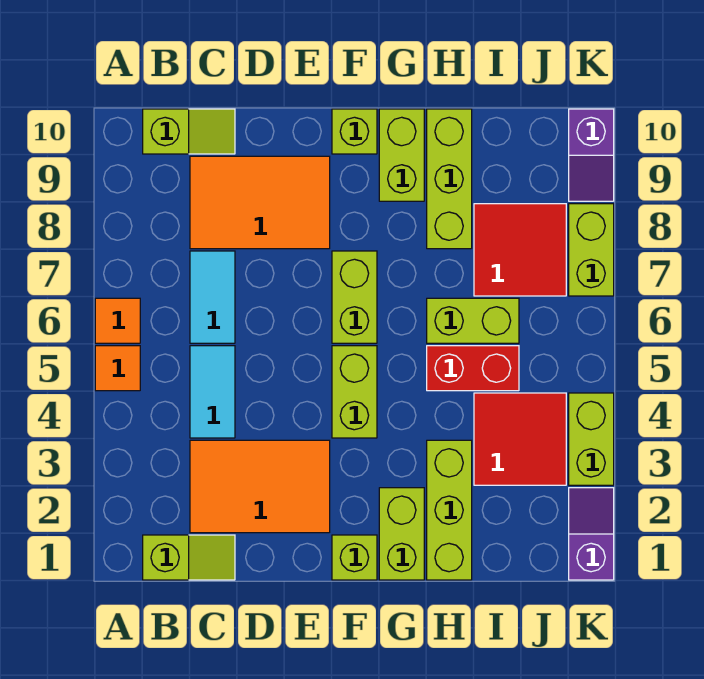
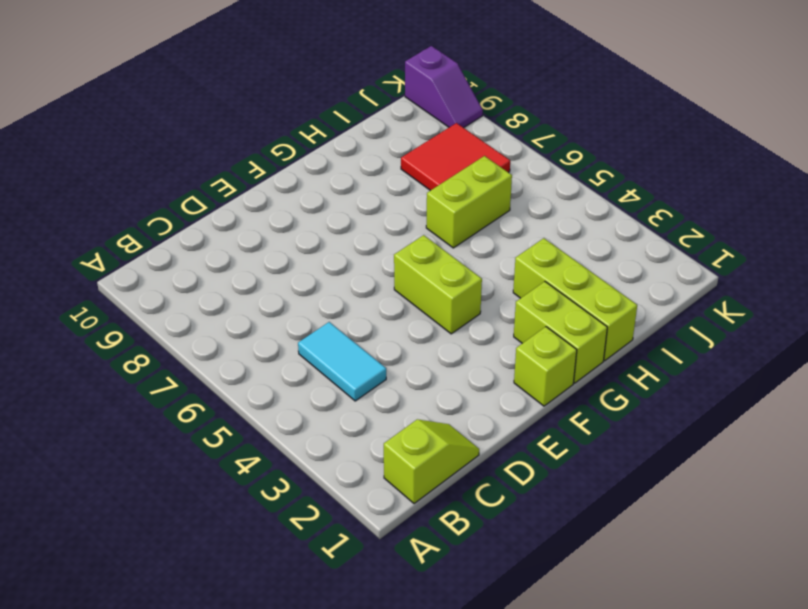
none -> orange 1x1 tile [95,346,140,391]
none -> orange 1x1 tile [95,298,140,343]
none -> lime 1x2 slope [143,109,235,154]

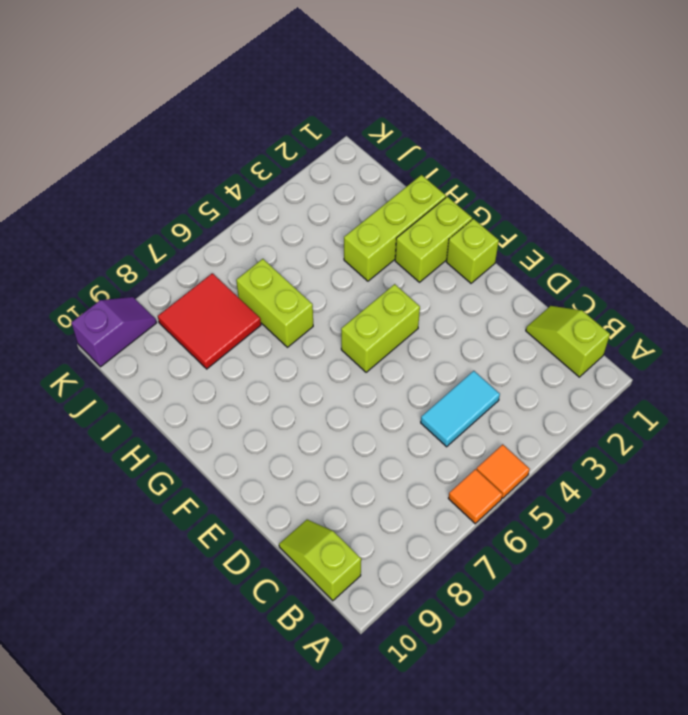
none -> orange 2x3 tile [190,440,330,533]
none -> cyan 1x2 tile [190,251,235,343]
none -> orange 2x3 tile [190,156,330,249]

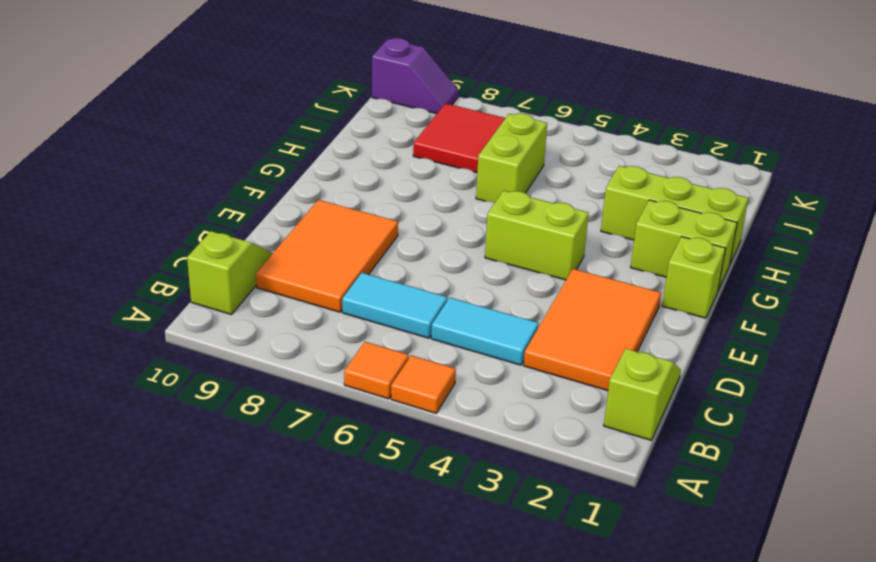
none -> lime 1x2 brick [332,251,377,343]
none -> lime 1x1 brick [332,109,377,154]
none -> lime 1x2 brick [379,109,424,201]

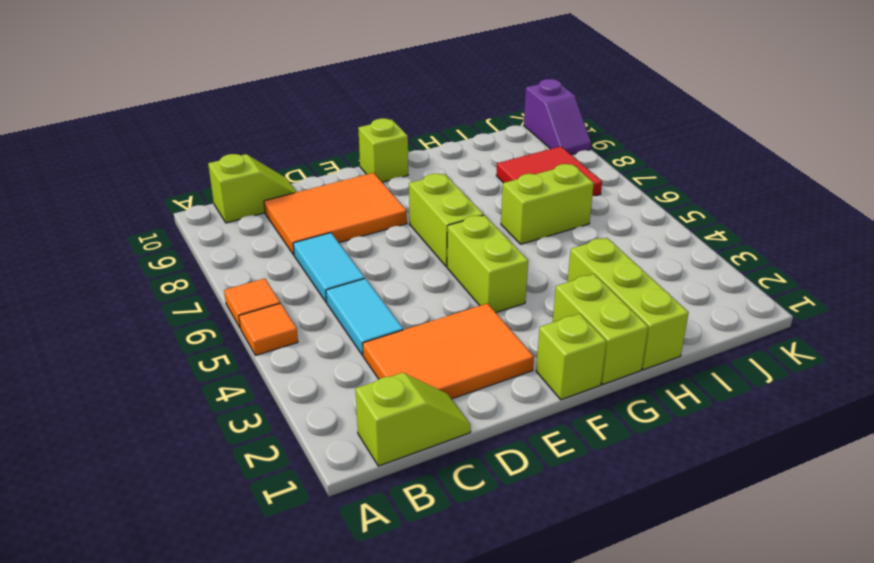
none -> lime 1x2 brick [379,109,424,201]
none -> red 1x2 brick [427,346,519,391]
none -> lime 1x3 brick [427,109,472,249]

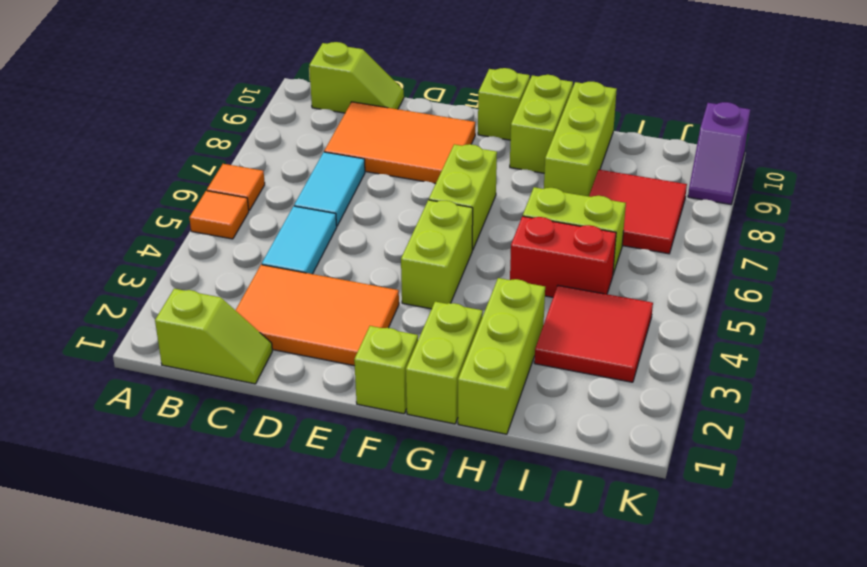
none -> purple 1x2 slope [569,488,614,580]
none -> lime 1x2 brick [569,393,614,485]
none -> lime 1x2 brick [569,204,614,296]

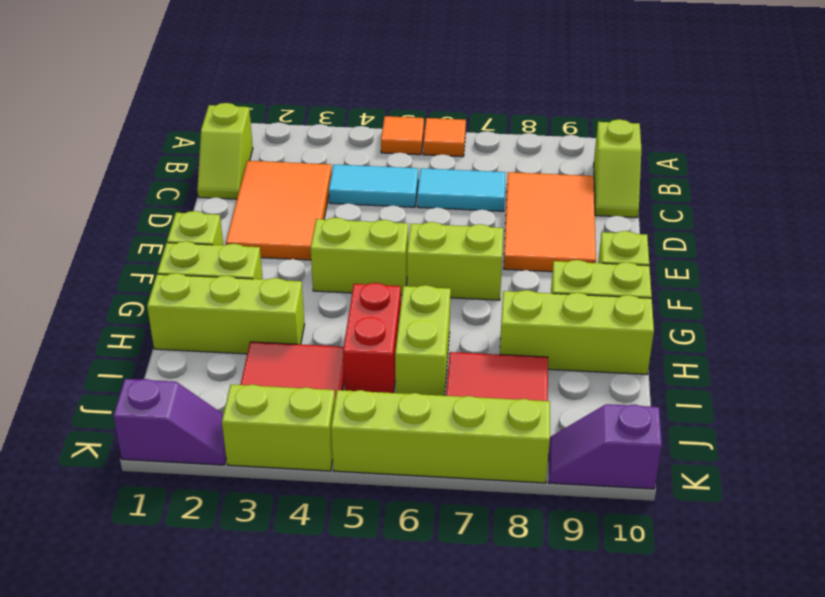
lime 1x4 brick [331,390,550,483] -> lime 1x2 brick [569,204,614,296]

